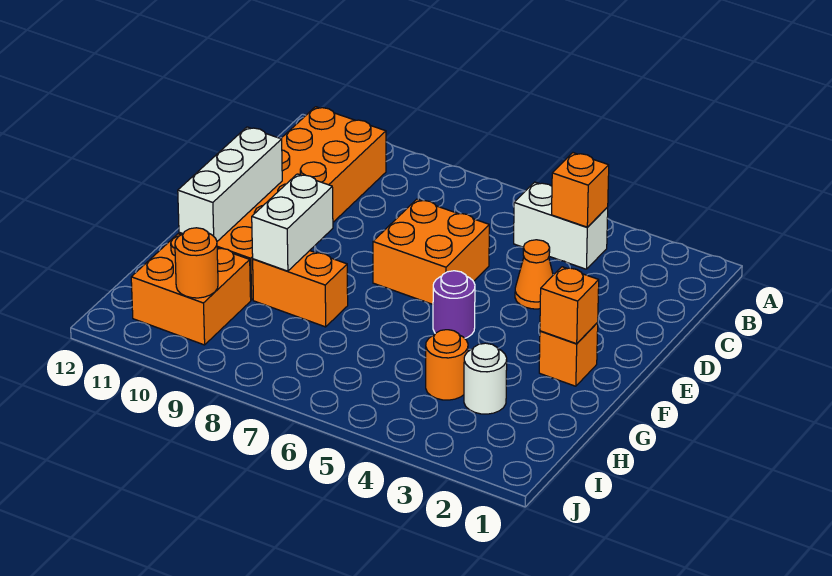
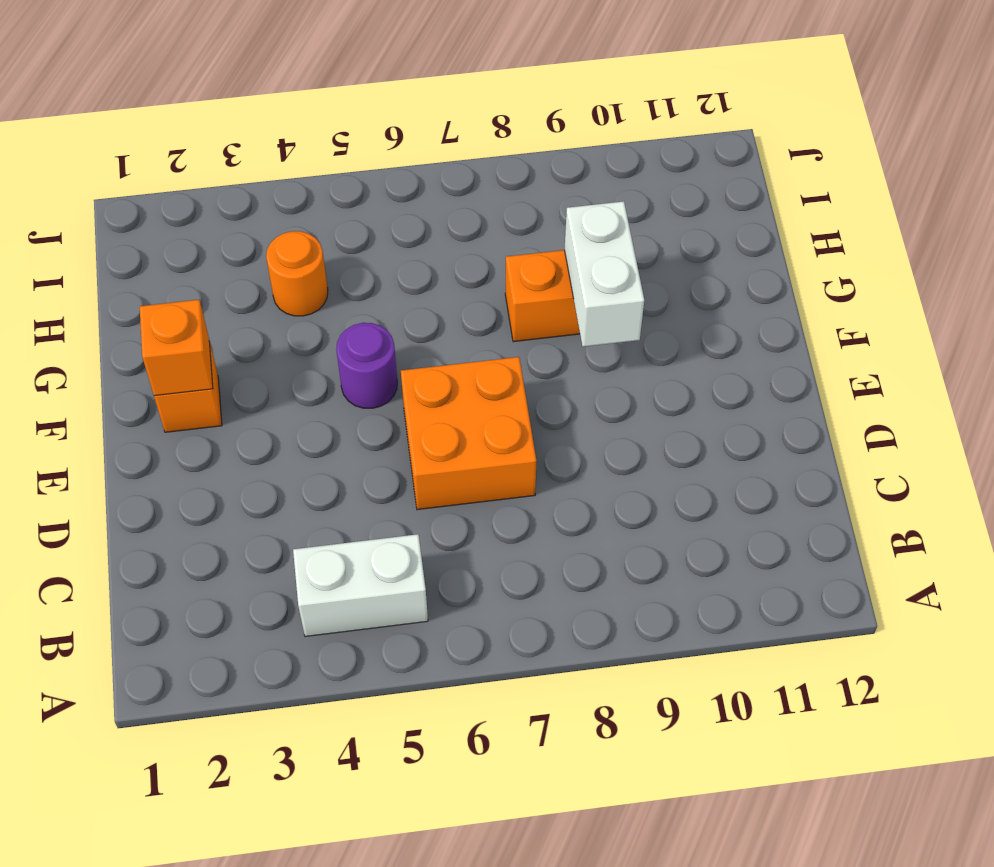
none -> orange 2x6 brick [179,107,386,300]
none -> orange 1x1 cone [515,240,553,309]
none -> white 1x1 round brick [464,343,507,414]

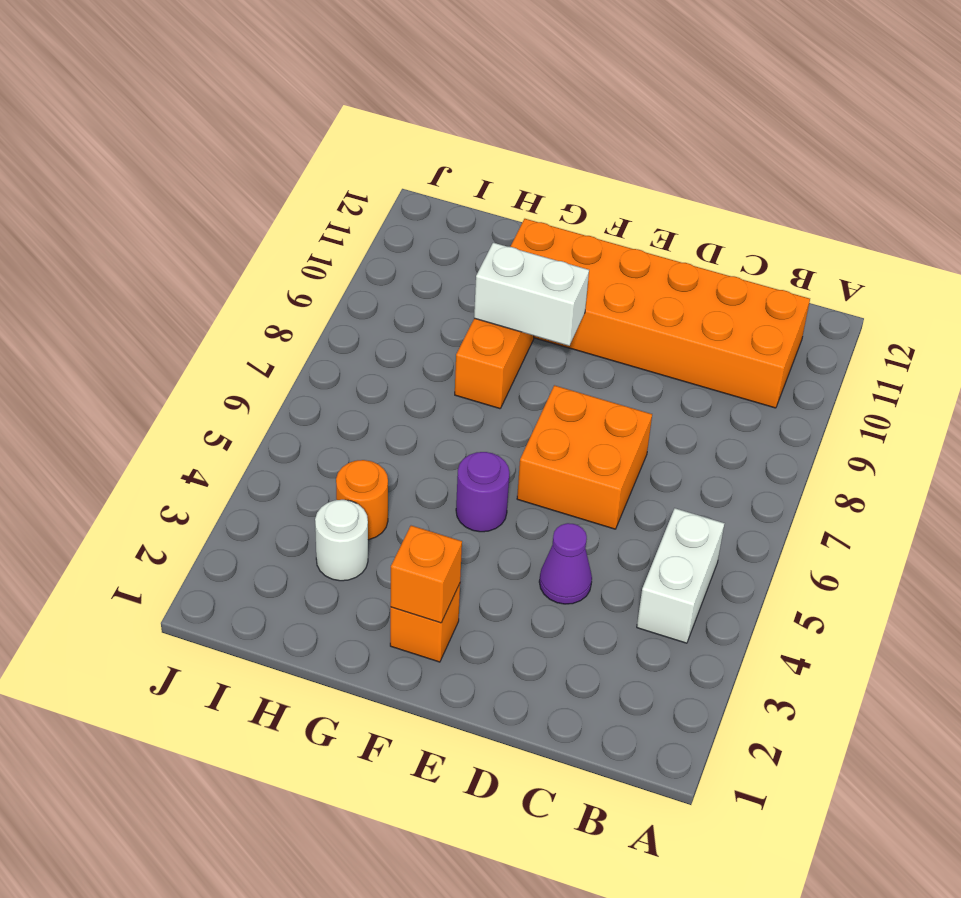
purple 1x1 cone [539,523,592,604] -> orange 1x1 cone [515,240,553,309]
none -> orange 2x2 brick [131,234,251,345]
none -> orange 1x1 brick [552,153,609,227]
none -> white 1x3 brick [178,127,282,241]

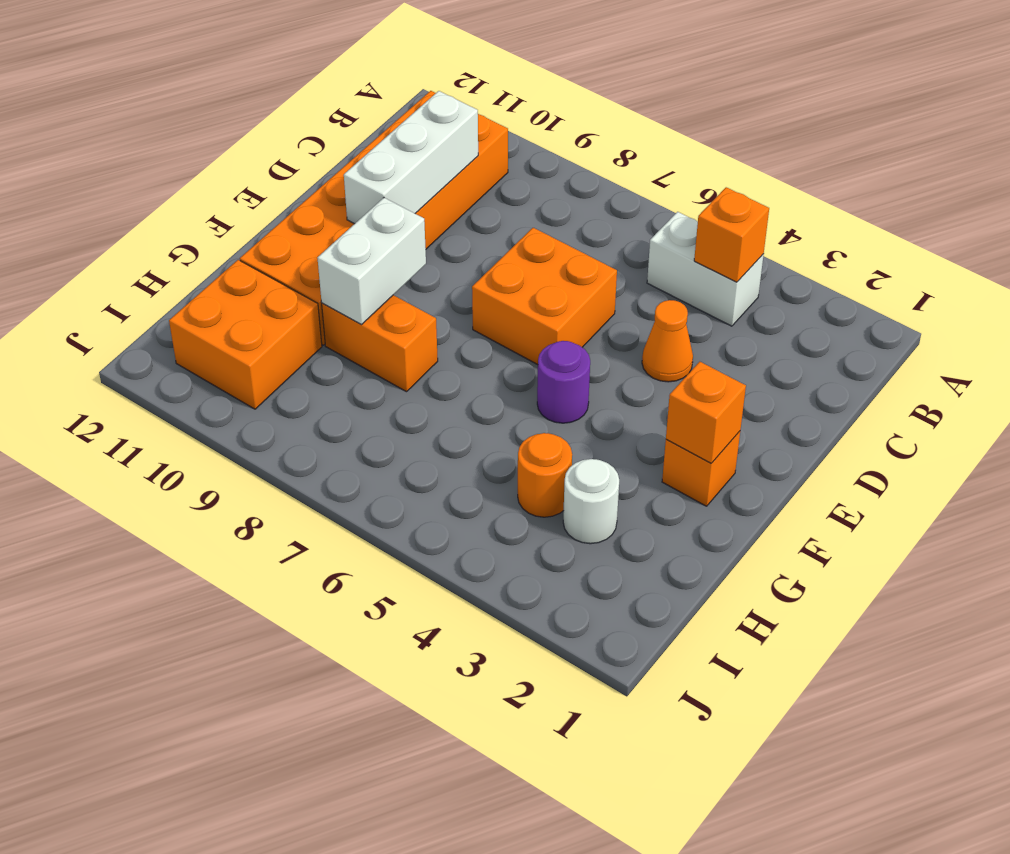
white 1x3 brick [344,91,478,224] -> white 1x3 brick moved to [178,127,282,241]
none -> orange 1x1 round brick [175,228,218,298]

